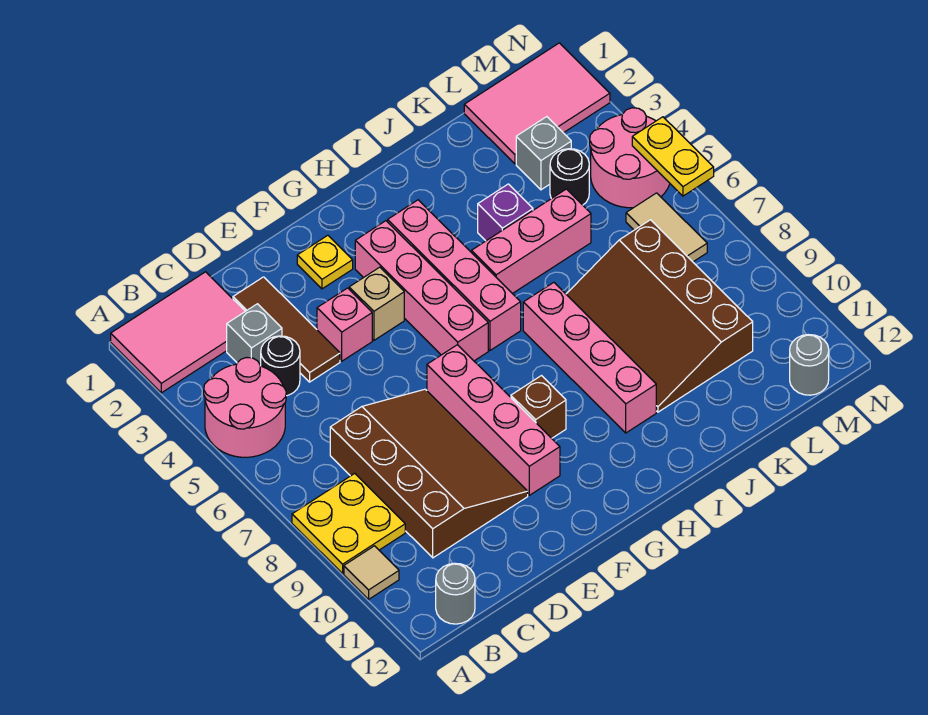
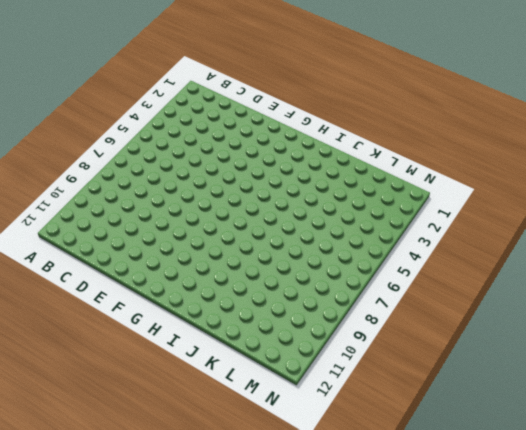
none -> pink 2x3 tile [111,272,245,393]
none -> pink 2x2 round brick [204,358,286,457]
none -> yellow 2x2 plate [292,473,405,573]

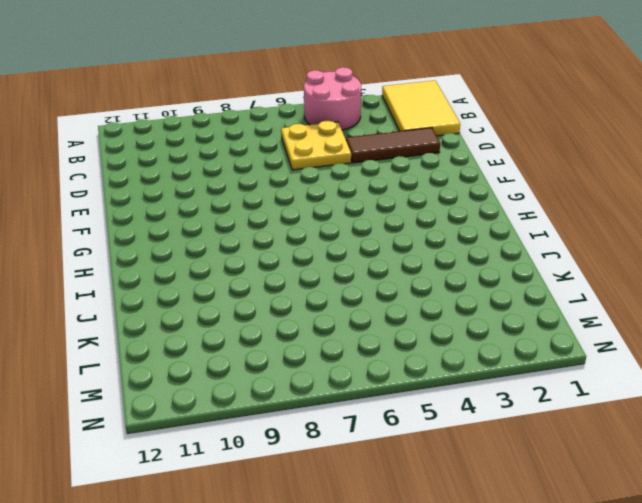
yellow 2x3 tile [382,80,460,136] -> pink 2x3 tile [111,272,245,393]
yellow 2x2 plate [281,121,351,170] -> yellow 2x2 plate moved to [292,473,405,573]
none -> tan 1x1 tile [344,546,399,599]
none -> grey 1x1 round brick [436,563,475,624]
none -> grey 1x1 brick [227,304,282,366]

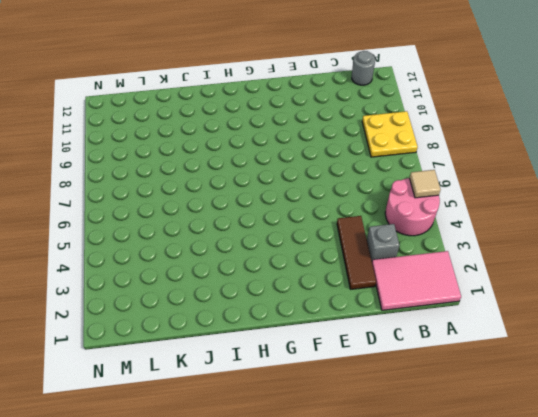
tan 1x1 tile [410,170,441,198] -> tan 1x1 tile moved to [344,546,399,599]
none -> black 1x1 round brick [261,336,300,396]
none -> brown 3x4 slope [330,389,528,558]
none -> pink 1x1 brick [317,288,372,361]

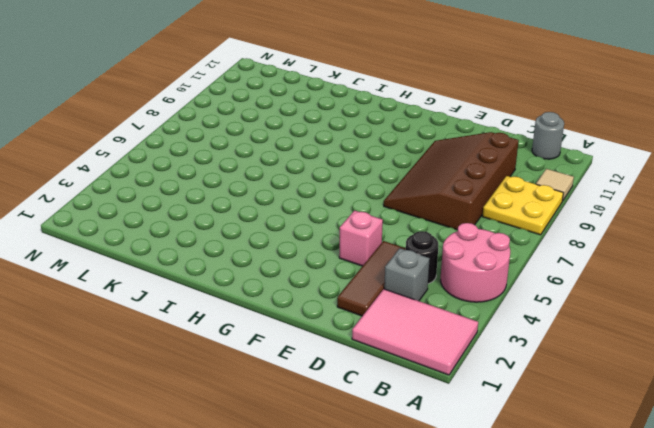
none -> yellow 1x1 plate [297,235,353,289]
none -> tan 1x1 brick [349,267,404,340]
none -> pink 1x4 brick [427,345,560,495]

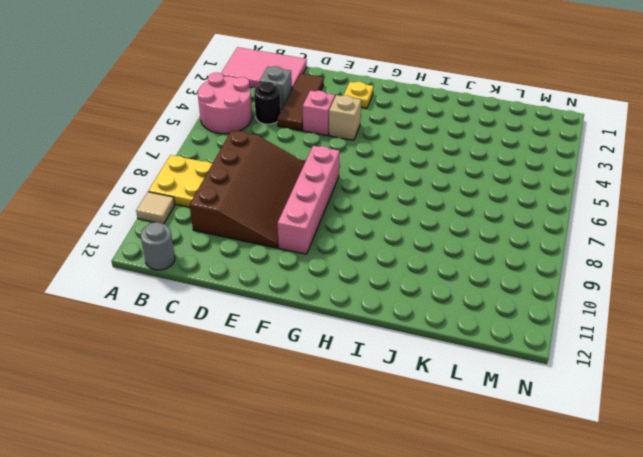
none -> pink 1x4 brick [355,221,488,361]
none -> brown 1x1 brick [511,376,566,438]
none -> pink 1x4 brick [388,200,521,350]

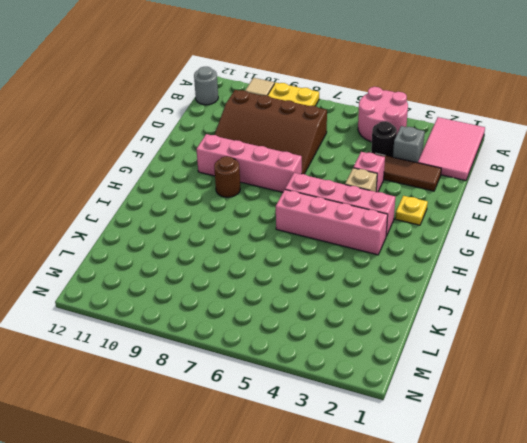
brown 1x1 round brick [214,156,240,197] -> brown 1x1 brick [511,376,566,438]
none -> pink 1x3 brick [472,189,591,294]
none -> pink 1x4 brick [523,282,656,433]
none -> purple 1x1 brick [478,184,533,241]

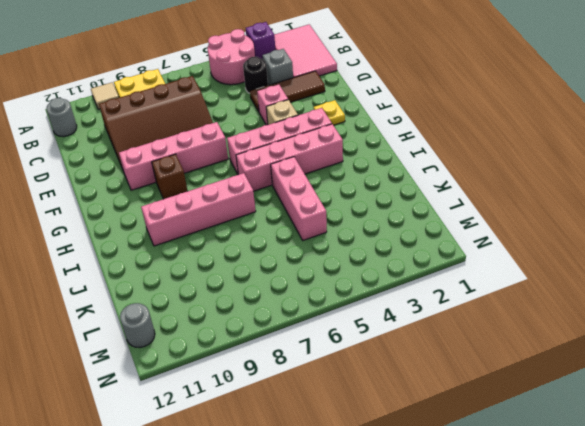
purple 1x1 brick [246,22,275,59] -> purple 1x1 brick moved to [478,184,533,241]
none -> brown 3x4 slope [566,220,753,412]
none -> pink 2x3 tile [464,43,610,164]
none -> grey 1x1 brick [516,117,571,190]

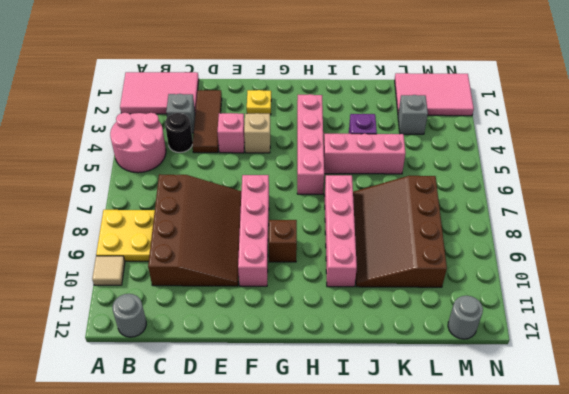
none -> pink 1x4 brick [355,221,488,361]
none -> black 1x1 round brick [550,149,589,205]
none -> pink 2x2 round brick [590,108,670,208]

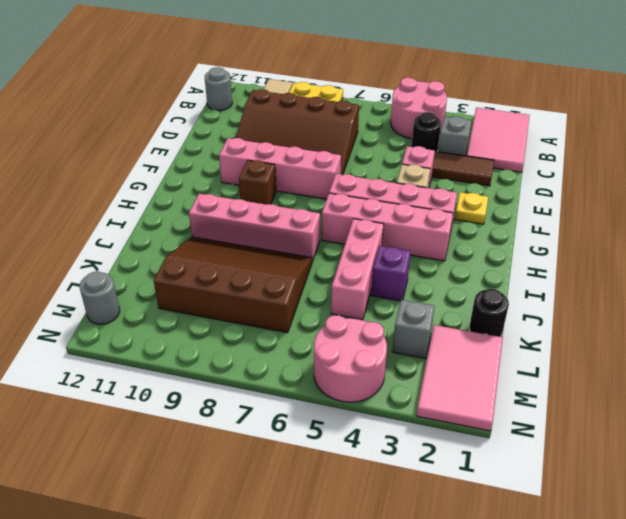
black 1x1 round brick [469,289,509,337] -> black 1x1 round brick moved to [550,149,589,205]
none -> tan 1x2 tile [626,193,707,262]
none -> yellow 1x2 plate [632,117,714,196]

